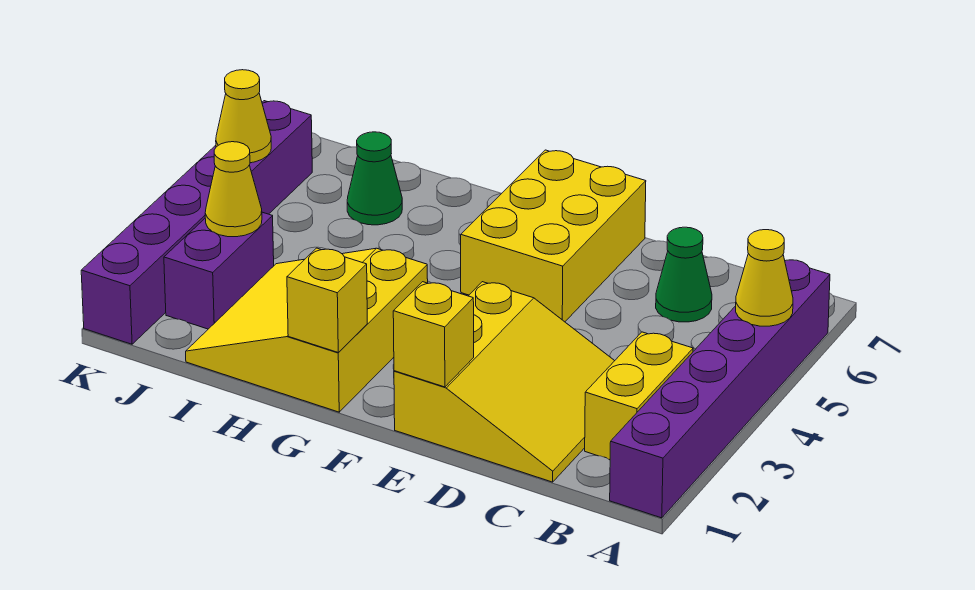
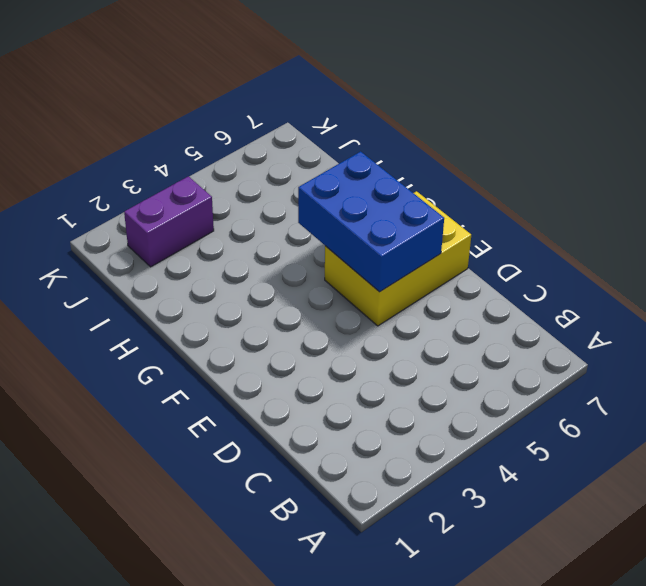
blue 2x3 brick [298,151,444,292] -> none
none -> purple 1x6 brick [610,260,830,518]
none -> yellow 1x2 brick [585,332,693,460]
none -> yellow 3x3 slope [394,282,614,482]

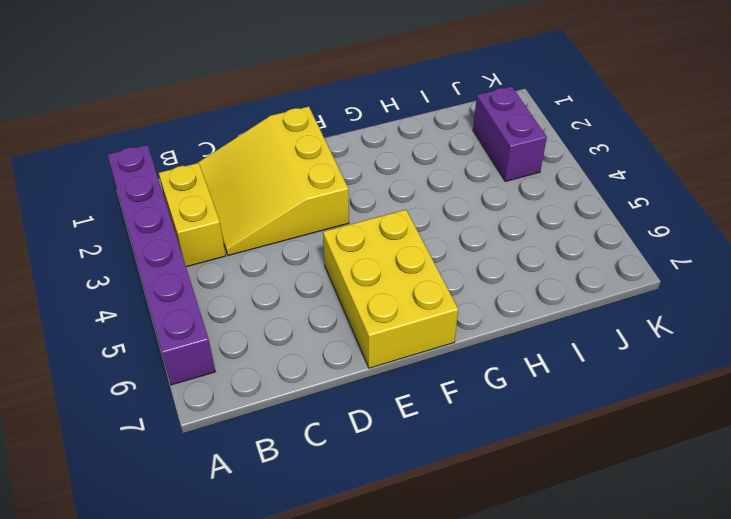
none -> green 1x1 cone [656,227,712,322]
none -> yellow 3x3 slope [186,248,428,412]
none -> green 1x1 cone [347,132,402,225]

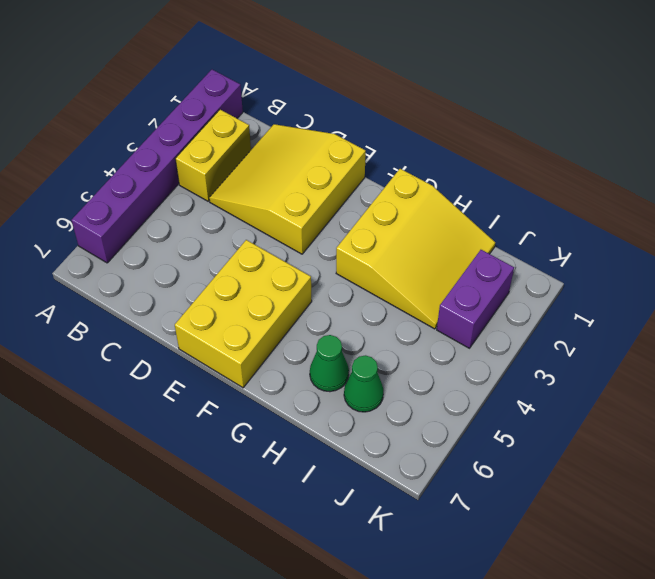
green 1x1 cone [310,335,349,392] -> green 1x1 cone moved to [656,227,712,322]
none -> purple 1x6 brick [81,101,312,344]
none -> yellow 1x1 cone [736,230,793,326]
none -> yellow 1x1 brick [393,282,474,387]

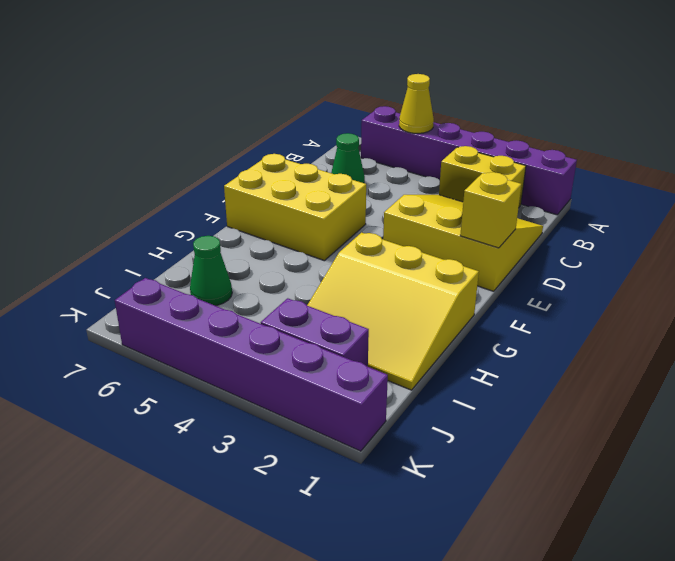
none -> yellow 1x1 brick [287,248,367,353]
none -> yellow 1x1 cone [205,142,262,237]
none -> yellow 1x1 cone [216,70,271,163]

